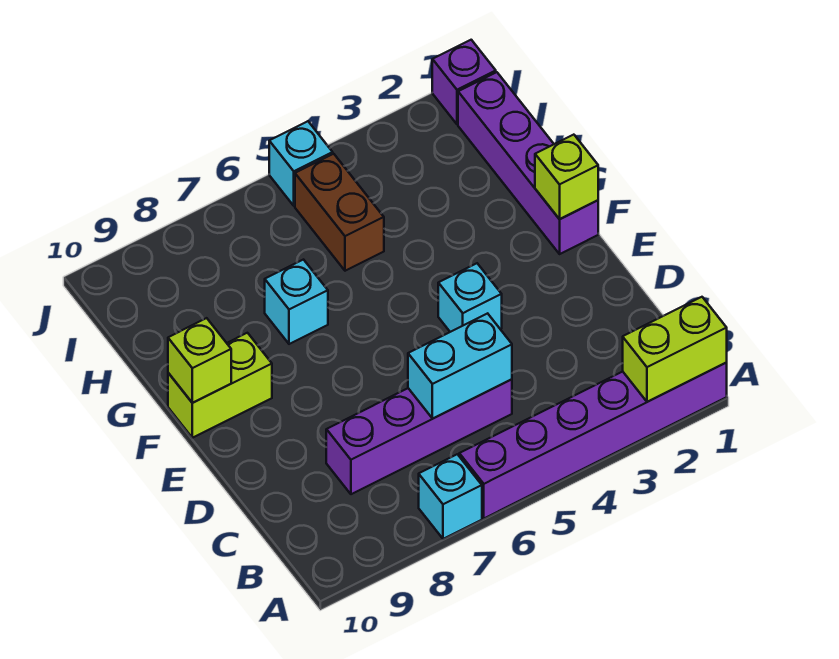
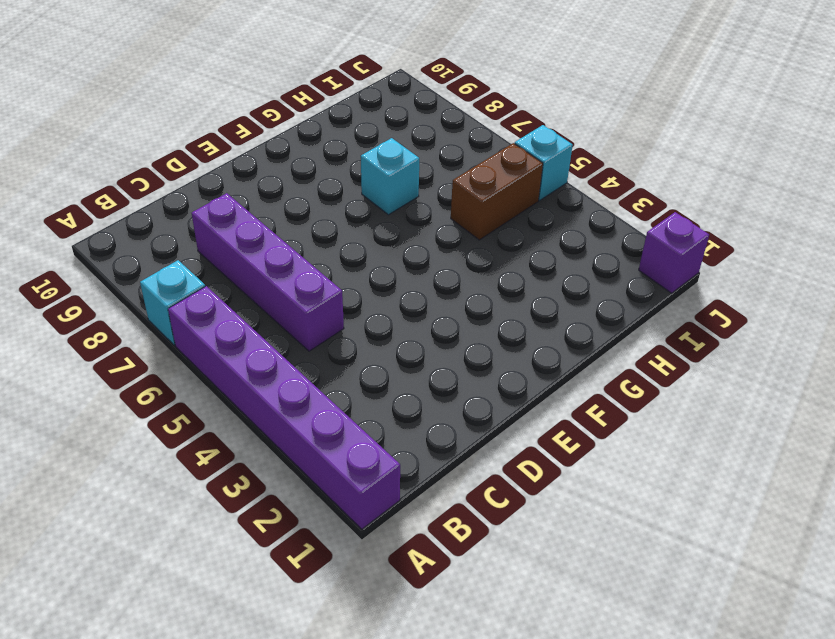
none -> cyan 1x1 brick [438,263,502,332]
none -> purple 1x4 brick [458,72,598,254]
none -> lime 1x2 brick [168,333,272,438]

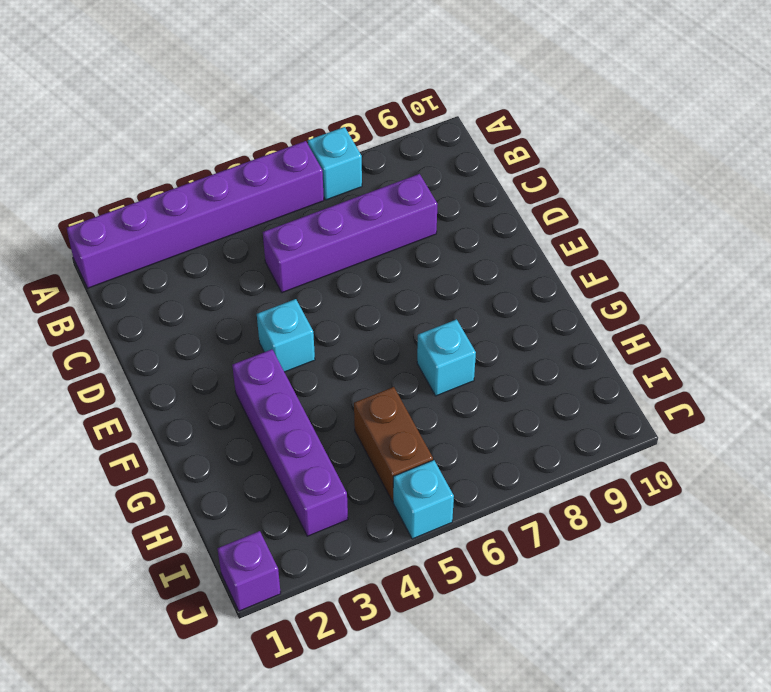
purple 1x4 brick [232,349,348,536] -> purple 1x4 brick moved to [458,72,598,254]
none -> lime 1x2 brick [168,333,272,438]
none -> lime 1x2 brick [623,297,727,402]
none -> cyan 1x2 brick [408,313,512,419]

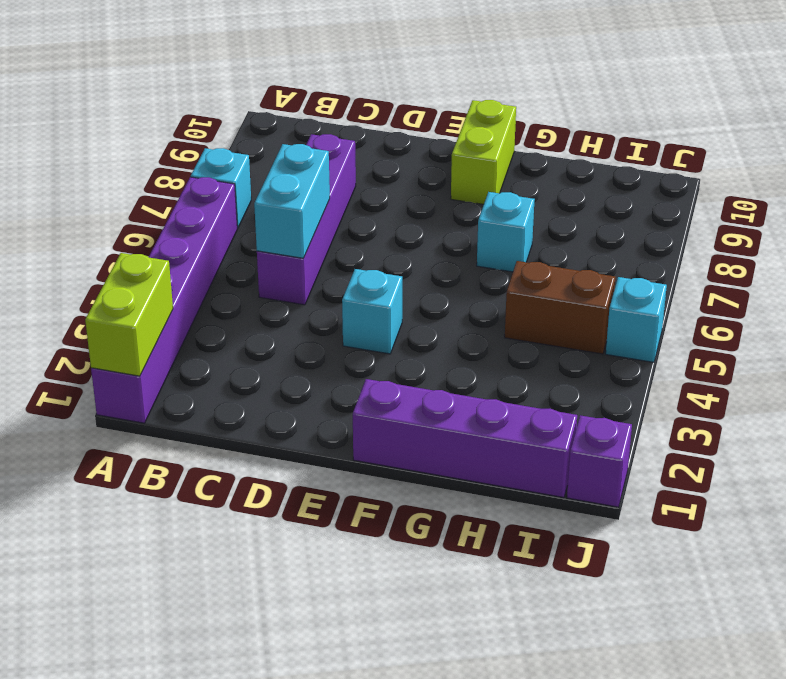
none -> lime 1x1 brick [535,135,598,219]
none -> lime 1x1 brick [168,318,231,403]

